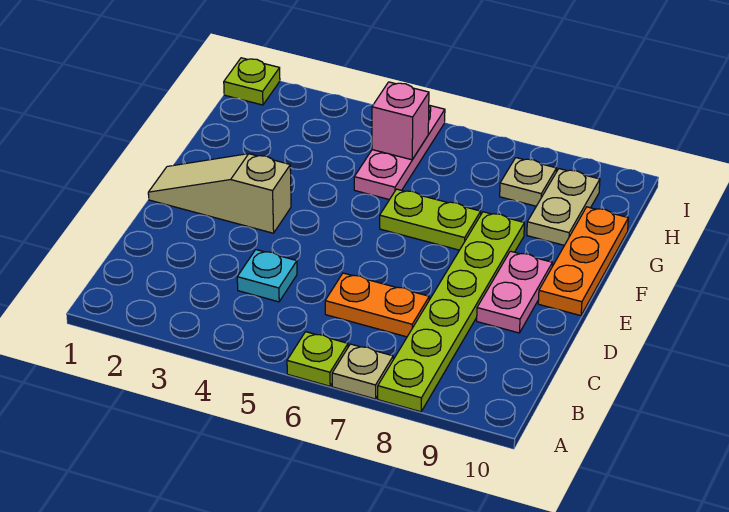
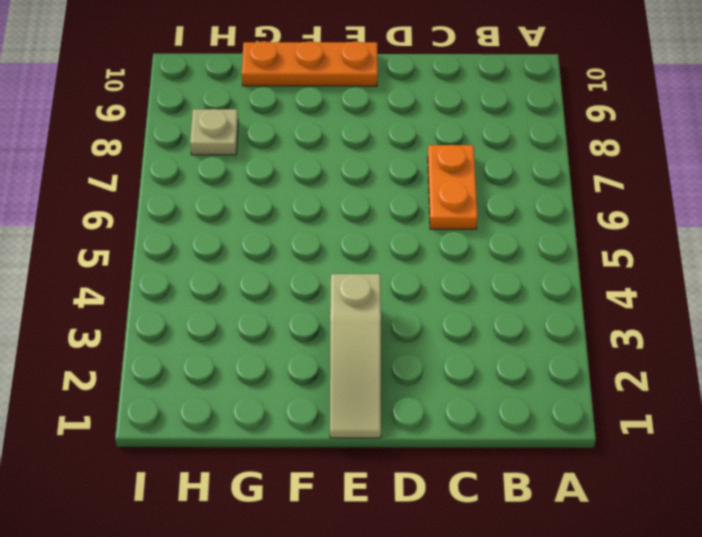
none -> lime 1x1 plate [287,332,348,386]
none -> tan 1x1 plate [332,344,393,399]
none -> lime 1x6 plate [378,212,524,412]

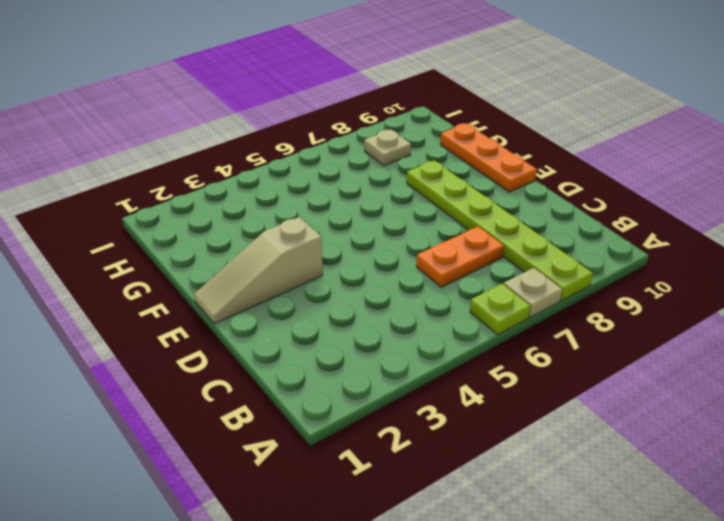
none -> cyan 1x1 plate [237,250,297,302]
none -> pink 1x2 plate [477,251,552,333]
none -> lime 1x2 plate [380,189,481,250]

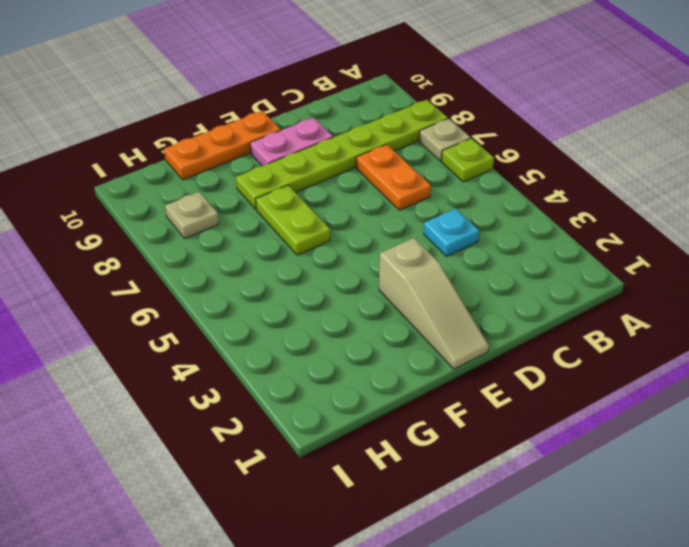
none -> pink 1x3 plate [354,105,445,200]
none -> tan 1x2 plate [527,169,600,245]
none -> lime 1x1 plate [224,58,280,105]

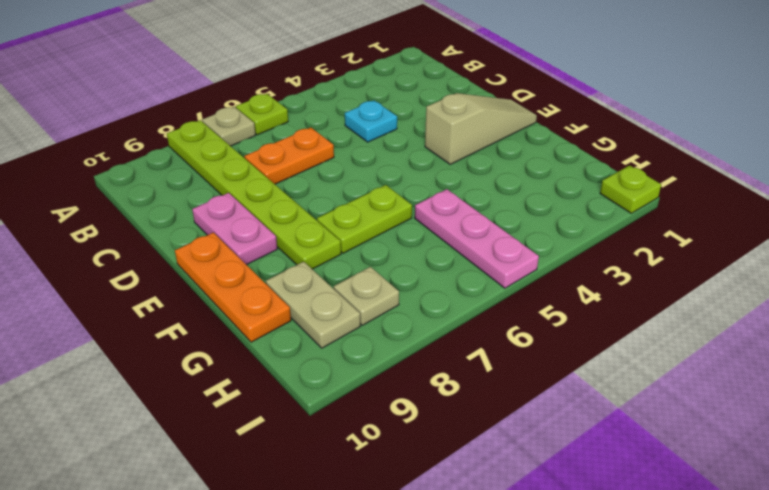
none -> pink 1x1 brick [372,82,429,160]

